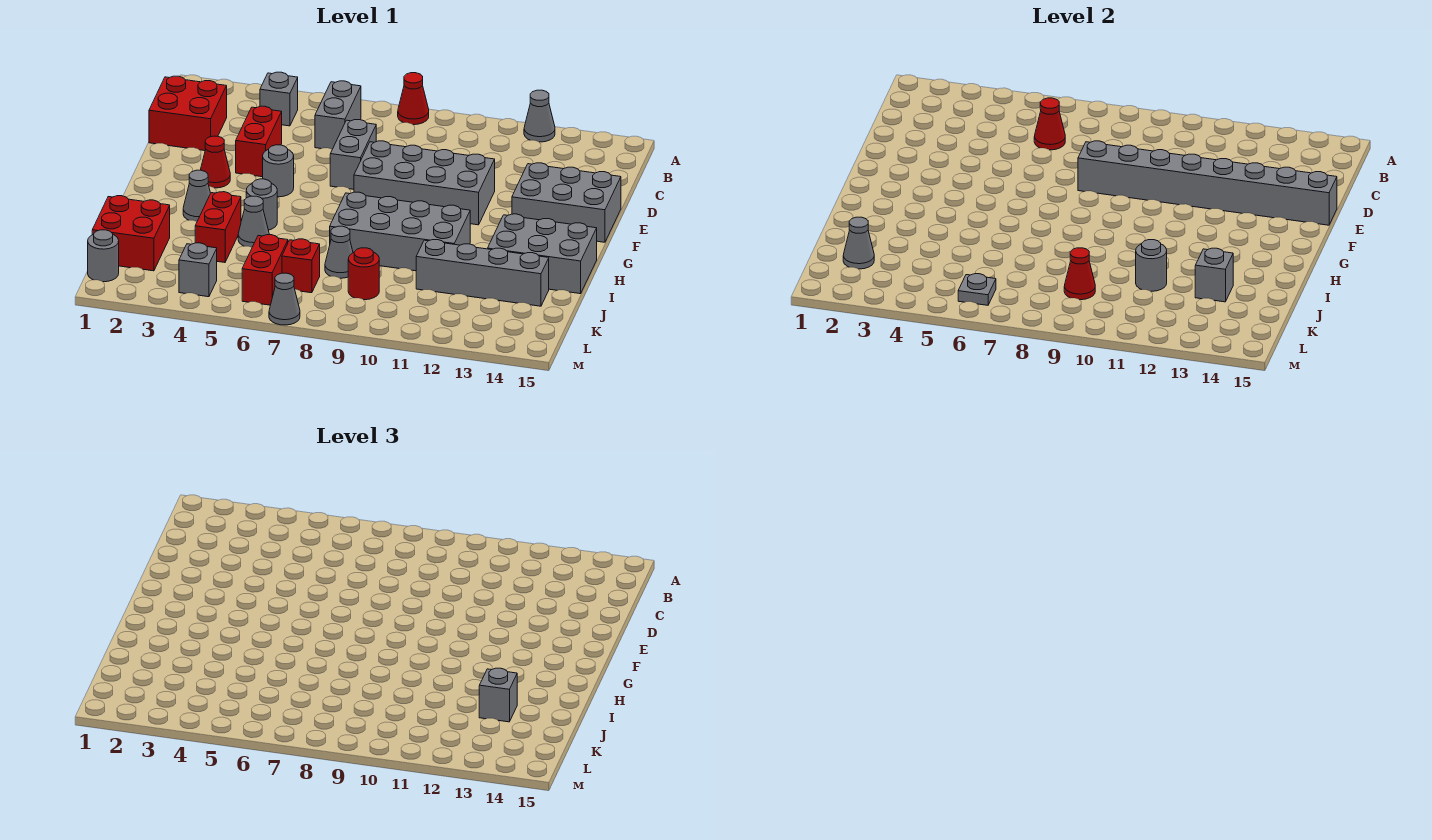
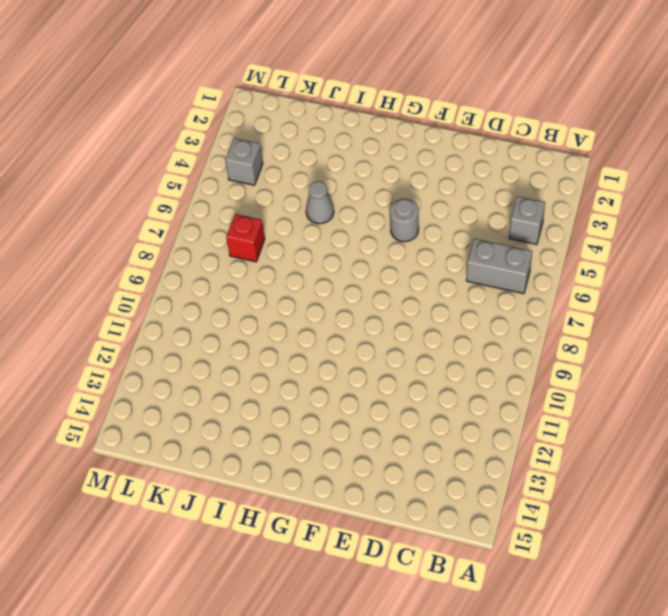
none -> red 1x1 cone [398,73,429,125]
none -> grey 1x1 cone [524,90,555,142]
none -> red 2x2 brick [149,76,227,151]
none -> red 1x2 brick [236,106,282,177]

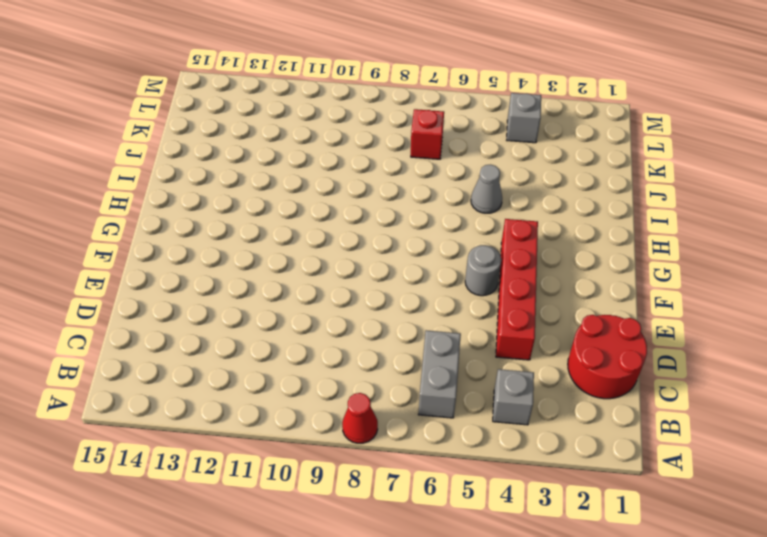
red 2x2 round brick [568,315,647,399] -> red 2x2 brick [149,76,227,151]
red 1x4 brick [496,219,538,360] -> red 1x2 brick [236,106,282,177]
none -> grey 1x1 cone [524,90,555,142]
none -> grey 1x2 brick [330,120,376,189]
none -> grey 2x4 brick [354,141,495,225]
none -> grey 2x3 brick [512,163,621,242]

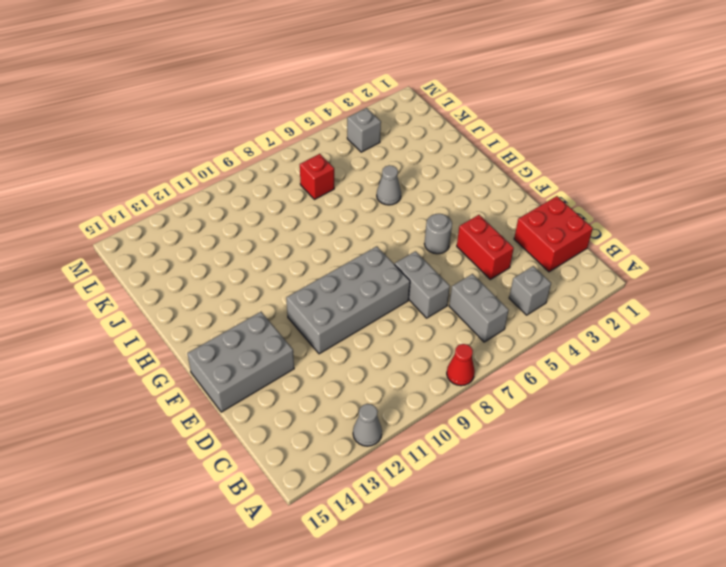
none -> red 1x1 cone [201,136,230,188]
none -> grey 1x1 cone [183,170,211,221]
none -> grey 1x1 round brick [246,179,277,230]
none -> grey 2x4 brick [330,192,470,271]

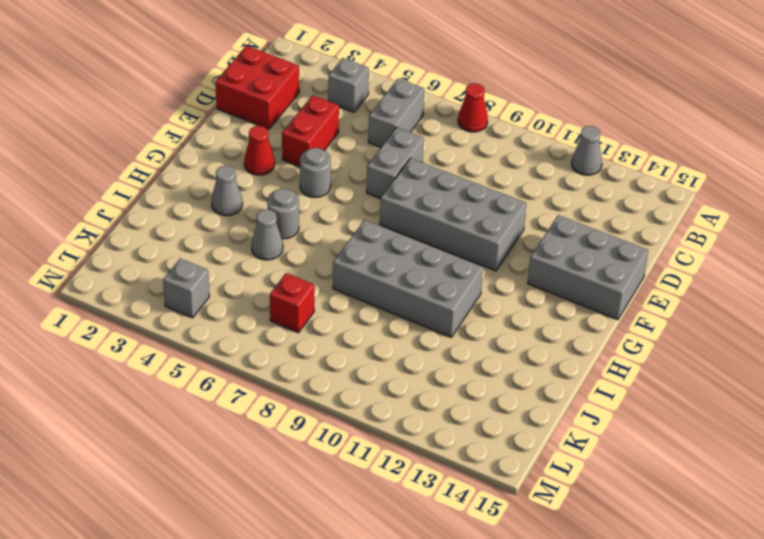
none -> grey 2x3 brick [488,214,597,294]
none -> red 1x2 brick [195,192,241,263]
none -> red 2x2 brick [92,196,170,271]
none -> grey 1x1 cone [325,226,353,278]

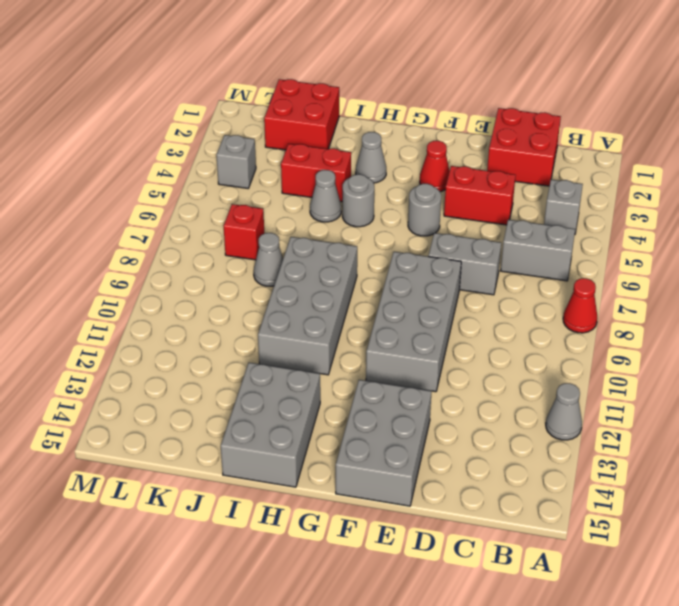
none -> grey 1x4 brick [416,240,549,306]
none -> red 1x2 brick [242,235,288,305]
none -> red 1x1 round brick [348,248,379,300]
none -> grey 1x1 round brick [88,230,119,282]

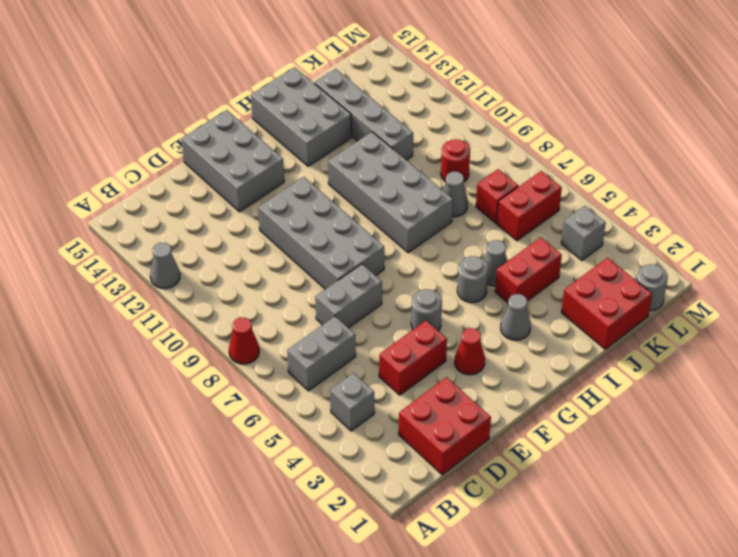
none -> grey 1x1 cone [269,273,300,325]
none -> red 1x1 cone [1034,98,1065,150]
none -> grey 1x8 brick [1078,141,1337,225]
none -> grey 1x1 round brick [1136,240,1167,291]

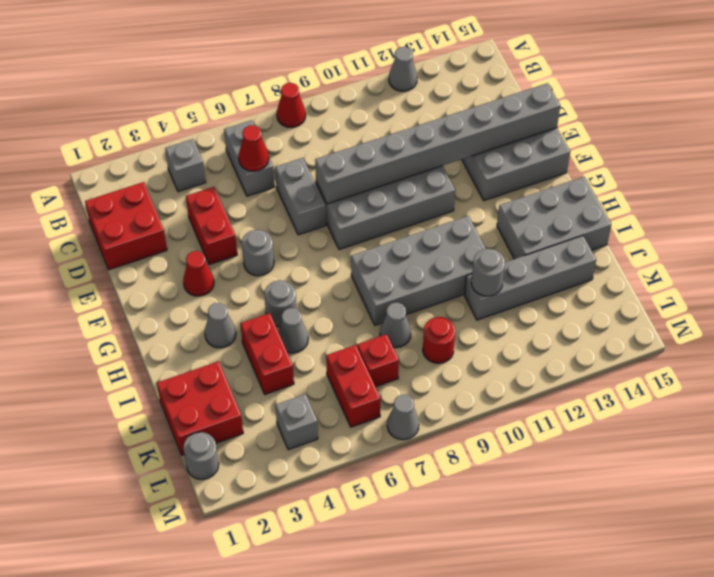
none -> grey 1x1 brick [1195,248,1233,302]
none -> grey 1x1 cone [843,217,874,269]
none -> red 1x1 cone [1064,248,1095,300]
none -> grey 1x1 plate [958,274,996,305]

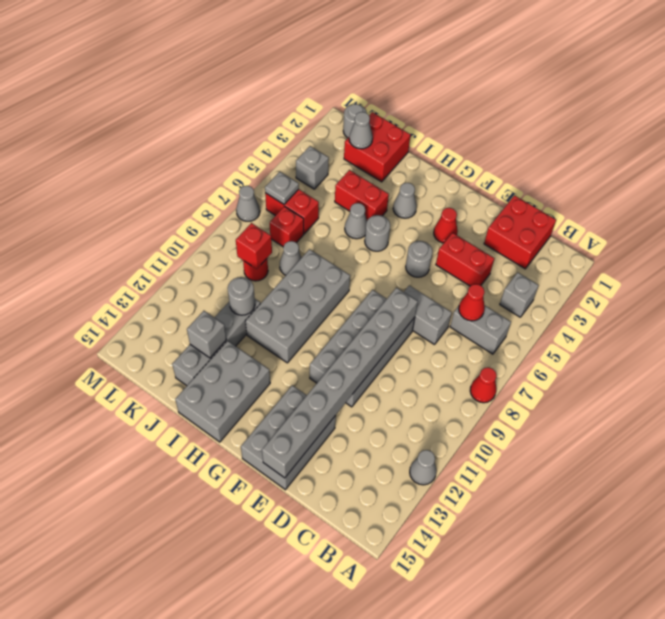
red 1x1 brick [236,223,272,269] -> red 1x1 cone [1064,248,1095,300]
none -> grey 1x1 brick [479,668,517,722]

